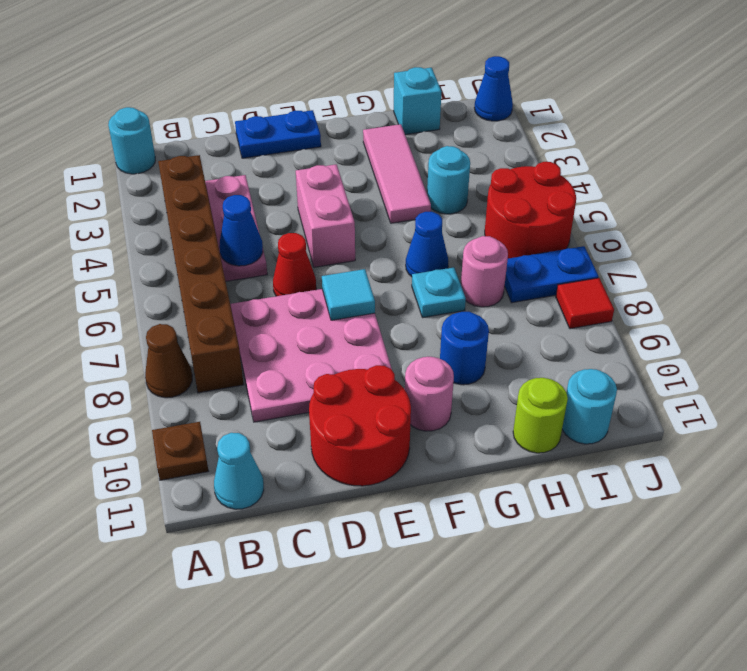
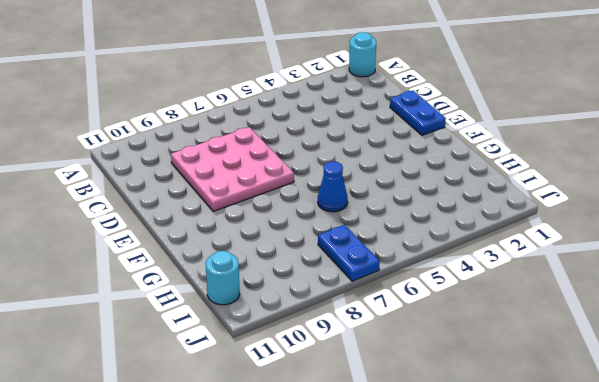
none -> brown 1x1 cone [145,324,192,398]
none -> brown 1x1 plate [152,422,208,480]
none -> brown 1x6 brick [158,155,244,393]

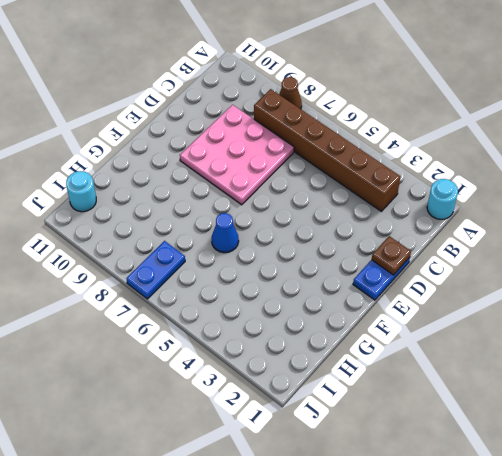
brown 1x1 plate [372,236,411,275] -> brown 1x1 plate moved to [152,422,208,480]
none -> cyan 1x1 cone [214,433,264,509]
none -> pink 1x3 plate [205,175,267,281]
none -> red 1x1 cone [273,233,316,296]

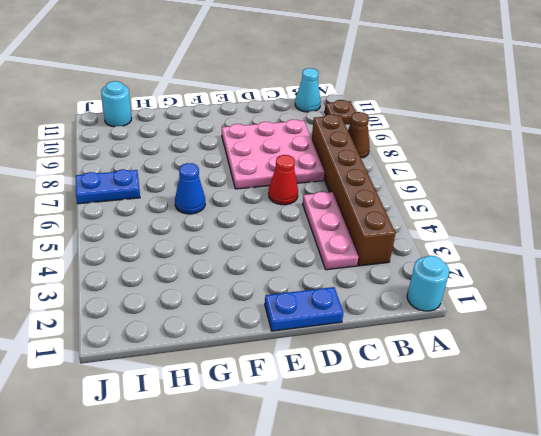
none -> red 2x2 round brick [309,365,411,486]
none -> pink 1x2 brick [296,164,355,267]
none -> pink 1x1 round brick [405,357,454,431]

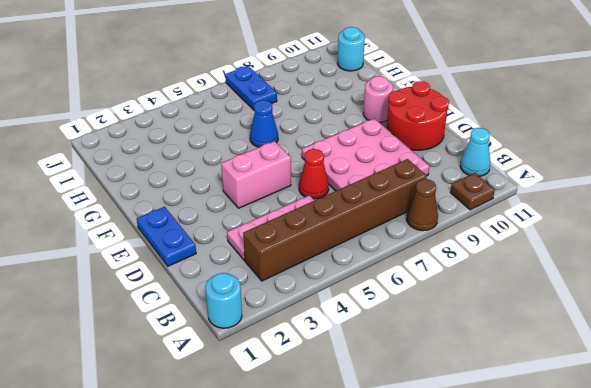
none -> pink 1x3 tile [363,124,431,223]
none -> cyan 1x1 plate [412,267,466,318]
none -> blue 1x1 round brick [440,312,489,385]

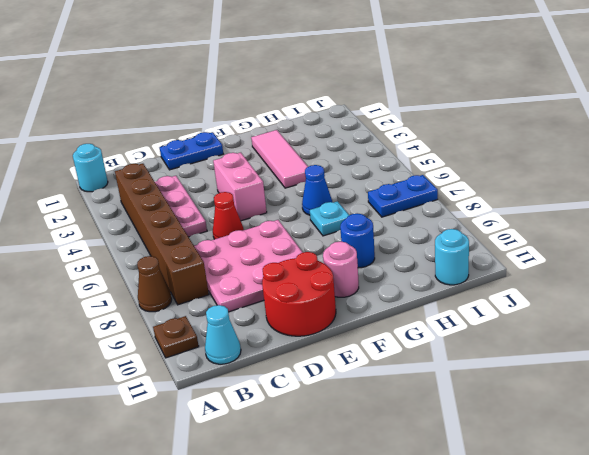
none -> cyan 1x1 brick [394,67,442,135]
none -> cyan 1x1 round brick [427,146,470,214]
none -> pink 1x1 round brick [461,236,508,307]

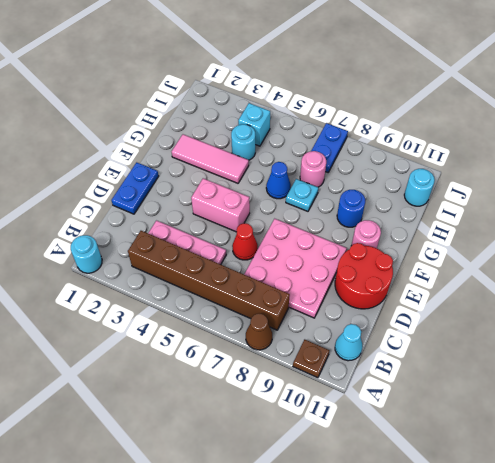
cyan 1x1 brick [238,103,270,146] -> cyan 1x1 brick moved to [394,67,442,135]
none -> lime 1x1 round brick [513,378,568,453]
none -> red 2x2 round brick [485,162,576,259]
none -> blue 1x1 cone [474,56,513,121]

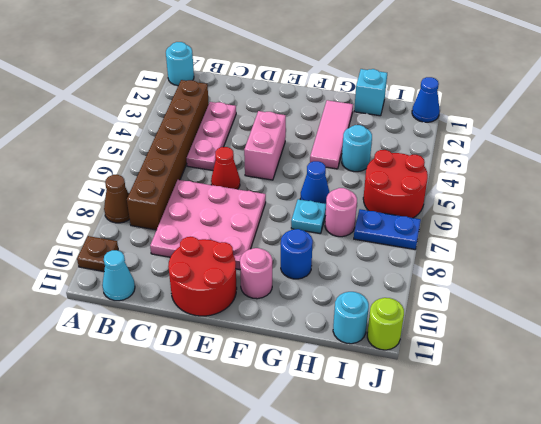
lime 1x1 round brick [367,298,404,350] -> lime 1x1 round brick moved to [513,378,568,453]
none -> blue 1x2 plate [235,110,321,158]
none -> red 1x1 tile [556,278,614,329]
none -> blue 1x1 cone [219,195,263,266]

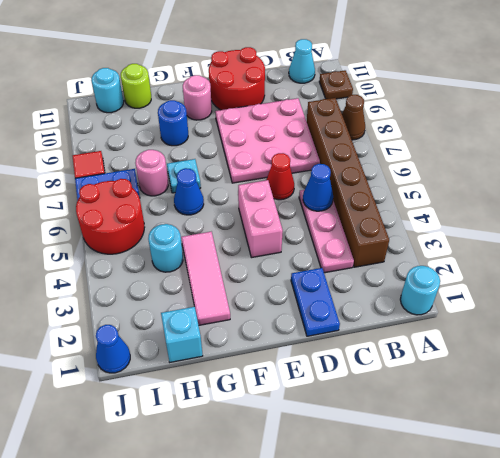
blue 1x2 plate [291,268,340,336] -> blue 1x2 plate turned to [235,110,321,158]
none -> cyan 1x1 tile [322,269,375,320]

